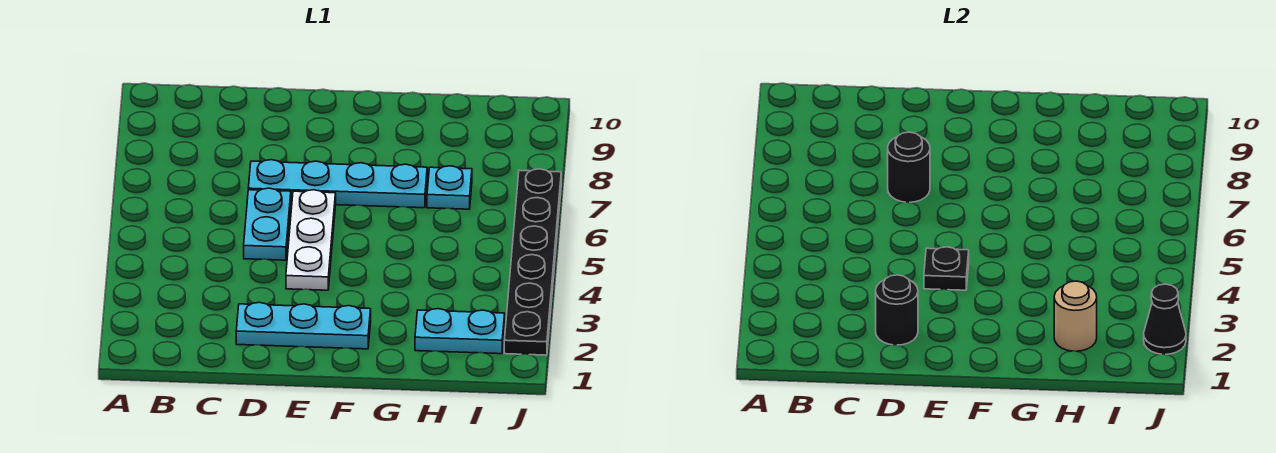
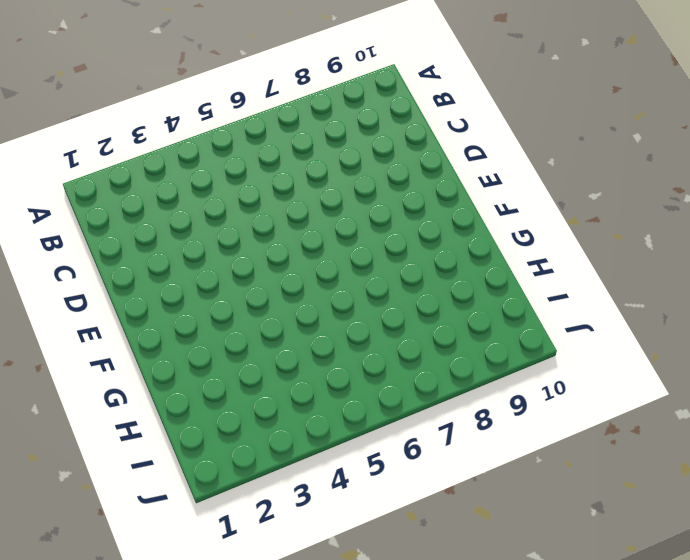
none -> cyan 1x3 plate [236,302,371,349]
none -> cyan 1x2 plate [244,188,291,260]
none -> cyan 1x4 plate [248,160,427,208]

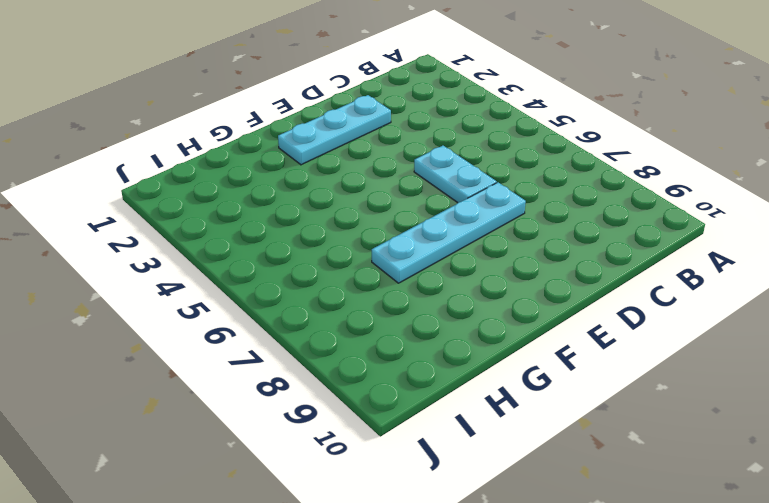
none -> white 1x3 plate [286,190,336,290]
none -> cyan 1x2 plate [415,309,505,354]
none -> cyan 1x1 plate [427,166,472,209]

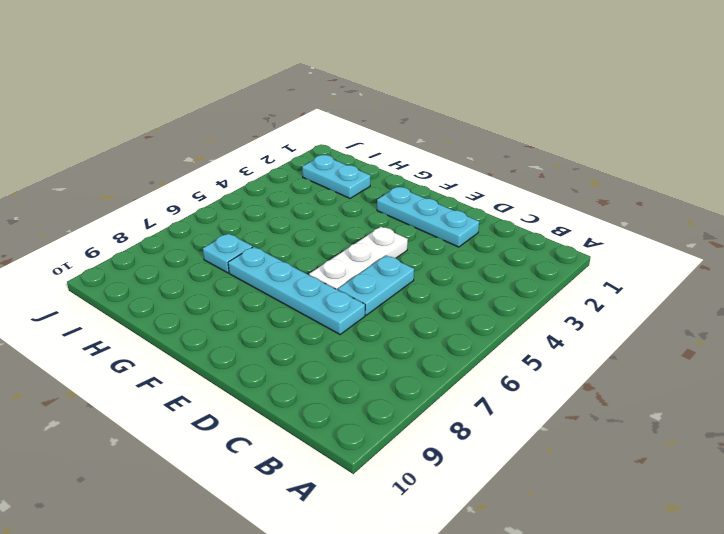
none -> black 1x6 plate [504,169,561,355]
none -> black 1x1 round brick [876,275,918,345]
none -> black 1x1 round brick [888,132,930,202]

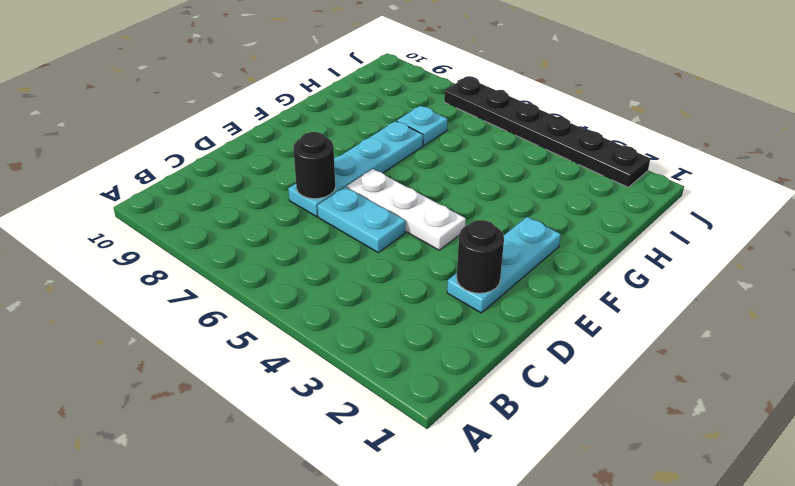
none -> cyan 1x2 plate [415,309,505,354]
none -> black 1x1 plate [924,247,969,290]
none -> tan 1x1 round brick [1054,281,1097,351]

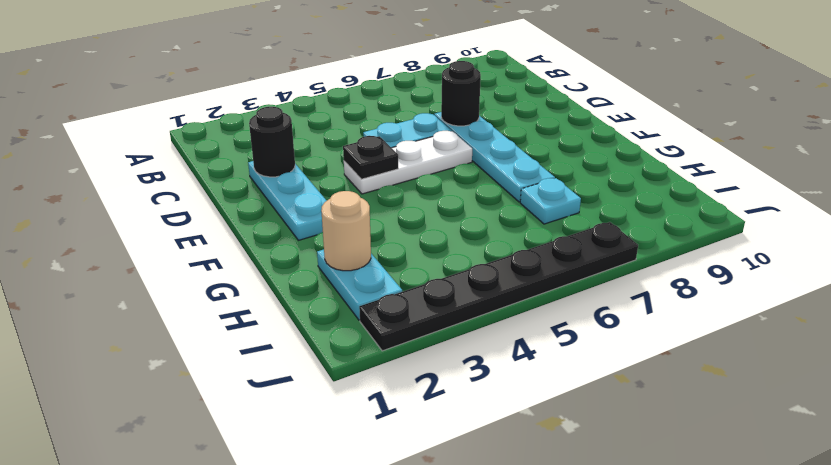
none -> black 1x1 cone [1144,284,1186,354]

